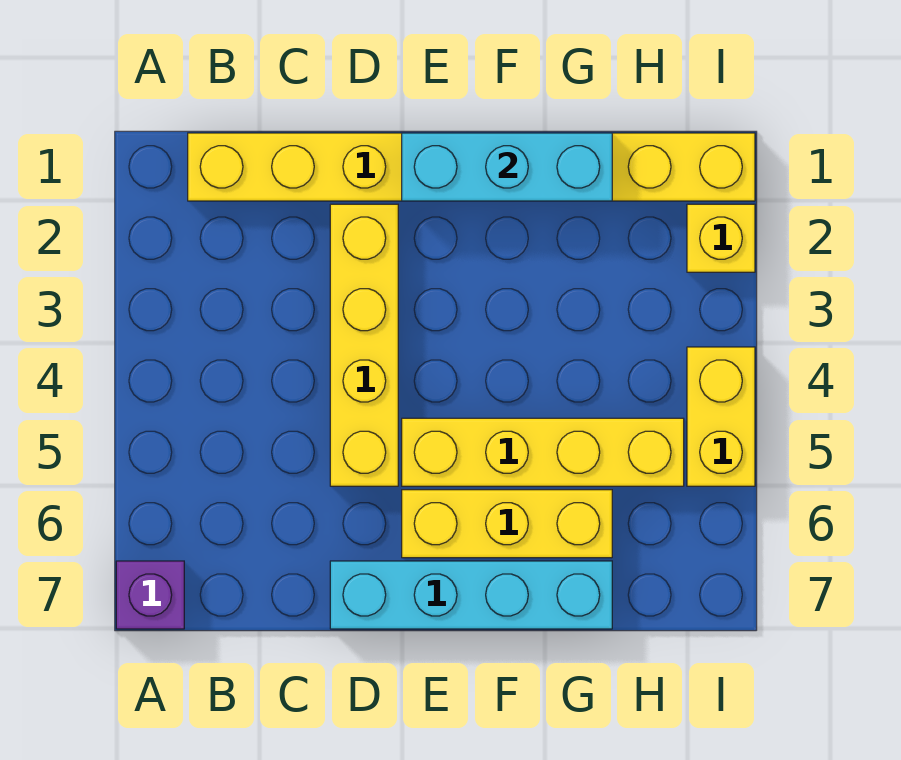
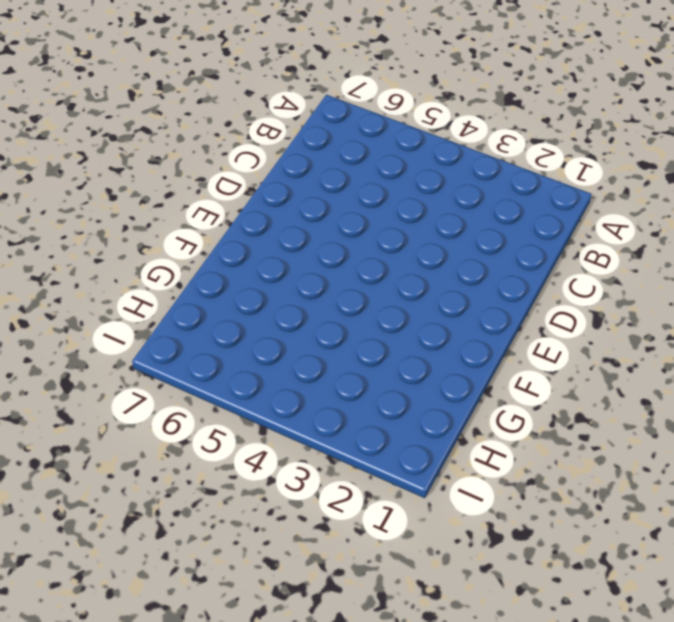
none -> purple 1x1 brick [116,561,184,629]
none -> yellow 1x8 brick [188,133,755,201]

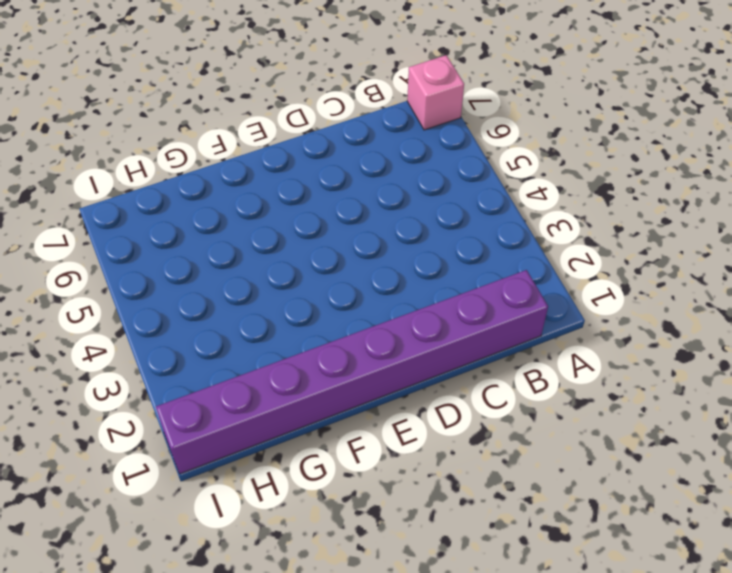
pink 1x1 brick [407,55,464,130] -> purple 1x1 brick [116,561,184,629]
purple 1x8 brick [156,270,548,474] -> yellow 1x8 brick [188,133,755,201]
none -> yellow 1x4 brick [330,204,398,486]
none -> cyan 1x4 brick [330,561,612,629]

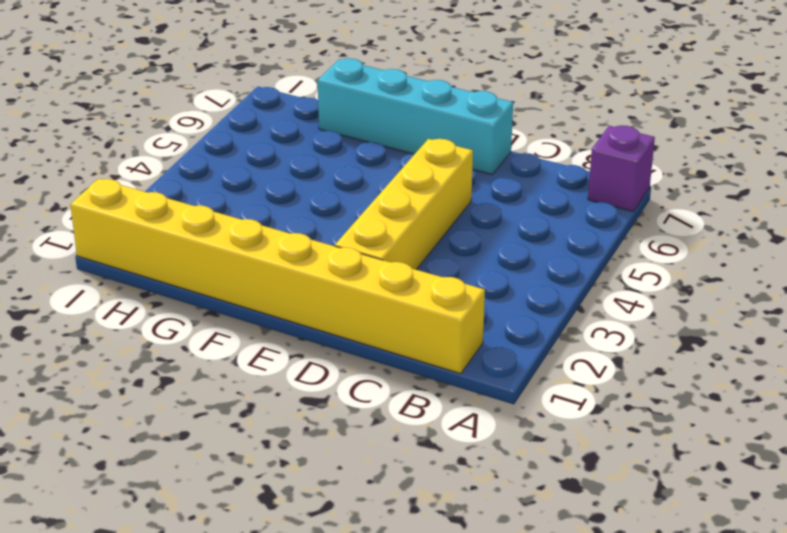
none -> yellow 1x4 brick [402,418,684,486]
none -> yellow 1x3 brick [402,490,612,558]

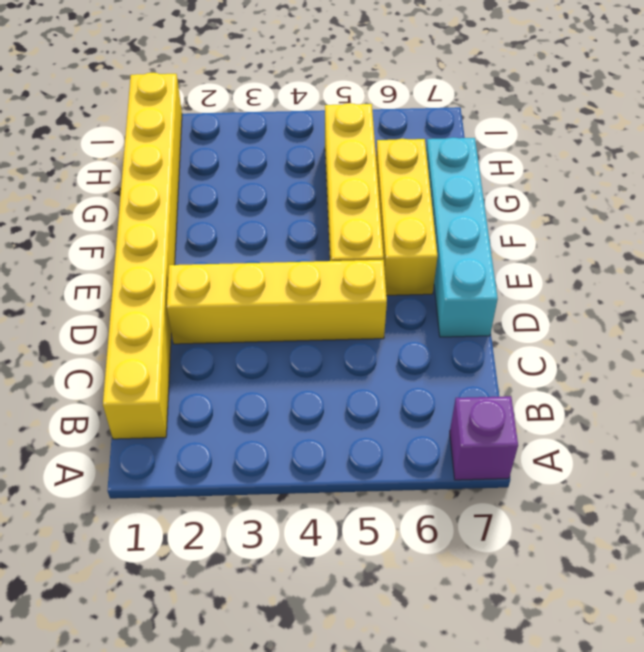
none -> yellow 1x1 brick [687,204,755,272]
none -> yellow 1x2 brick [687,347,755,486]

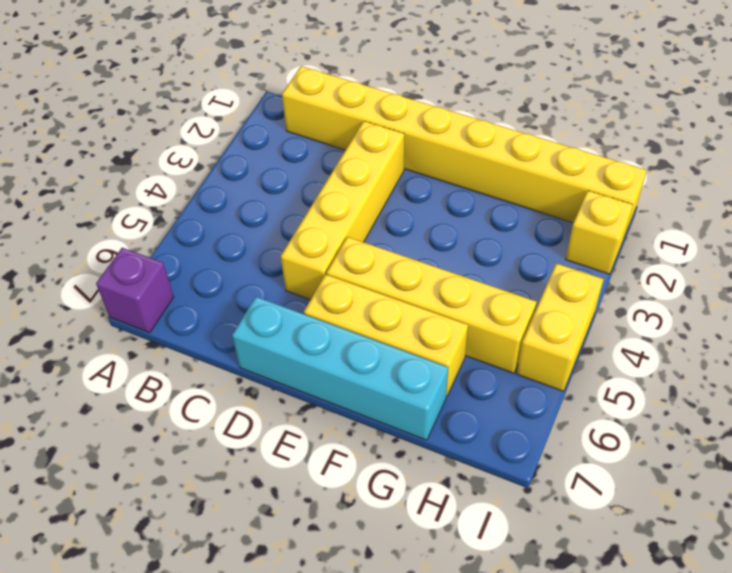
none -> cyan 1x3 brick [402,133,612,201]

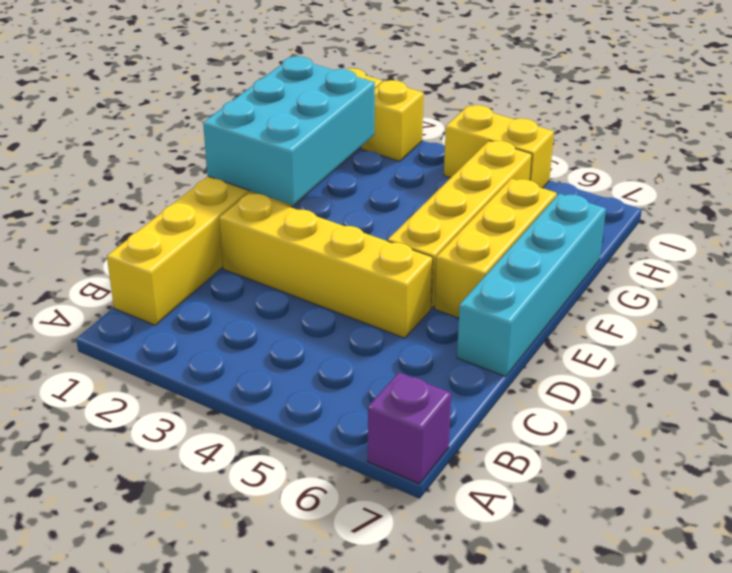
cyan 2x3 brick [203,56,375,206] -> cyan 1x3 brick [402,133,612,201]

